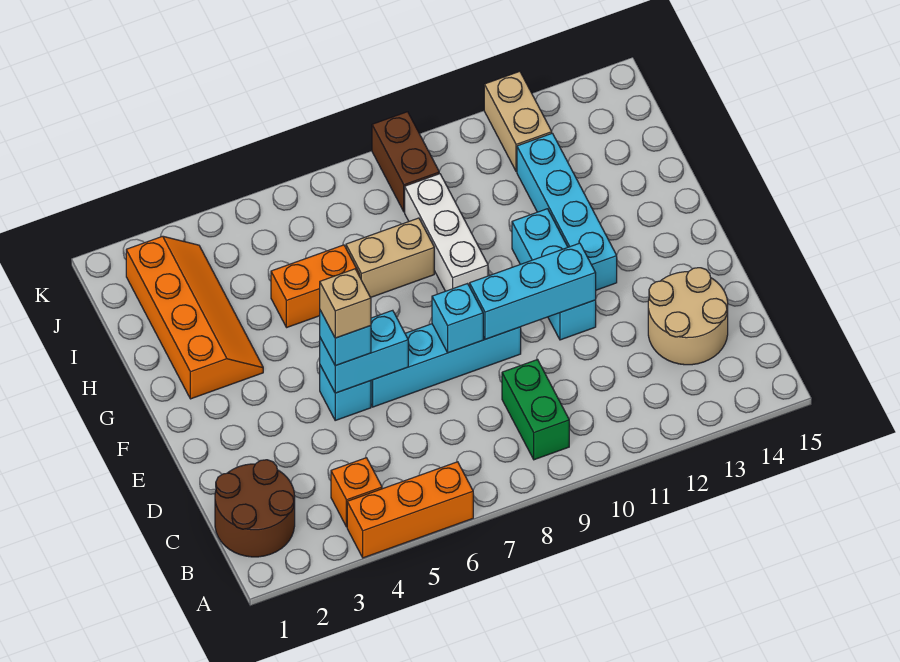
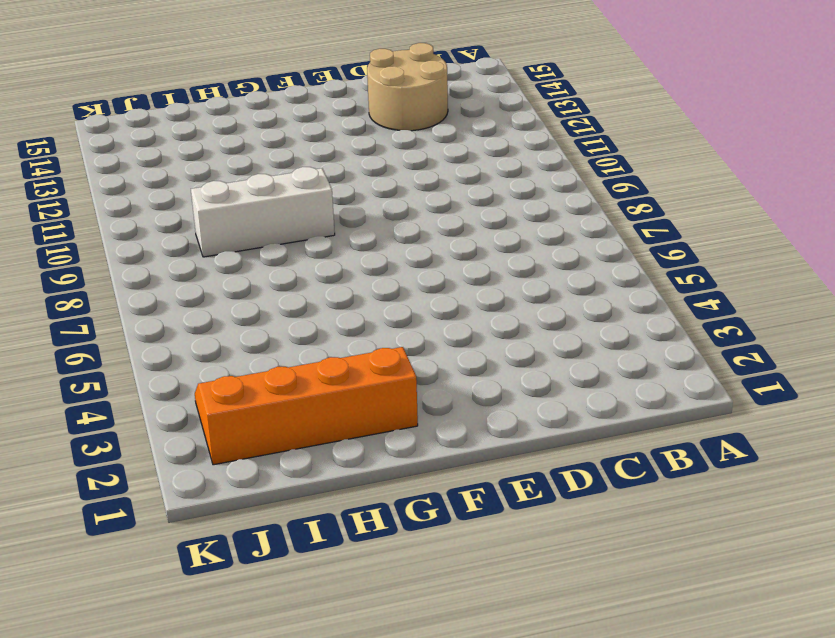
none -> orange 1x3 brick [347,462,473,558]
none -> brown 2x2 round brick [215,460,295,557]
none -> orange 1x1 brick [331,458,382,527]

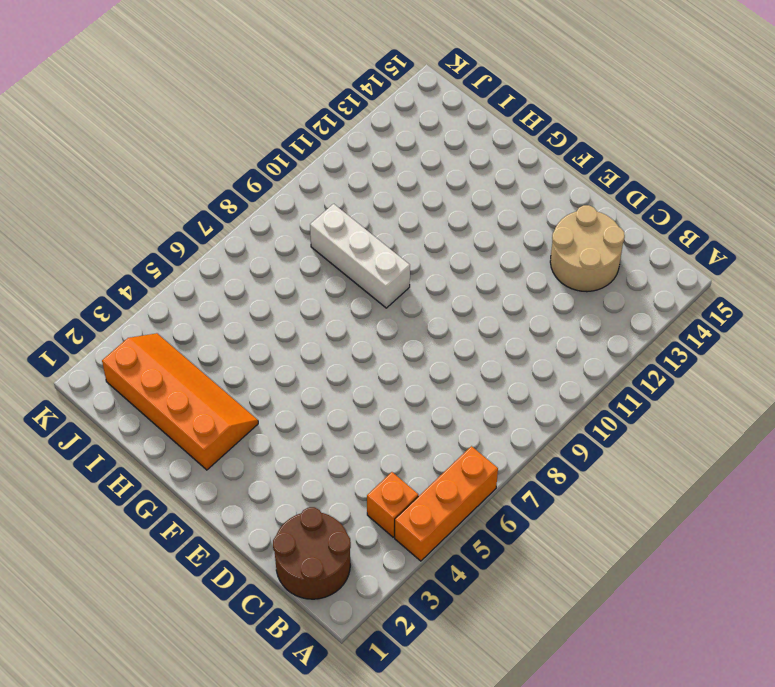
none -> green 1x2 brick [502,360,569,460]
none -> cyan 1x1 brick [320,365,371,420]
none -> cyan 1x4 brick [371,324,521,407]

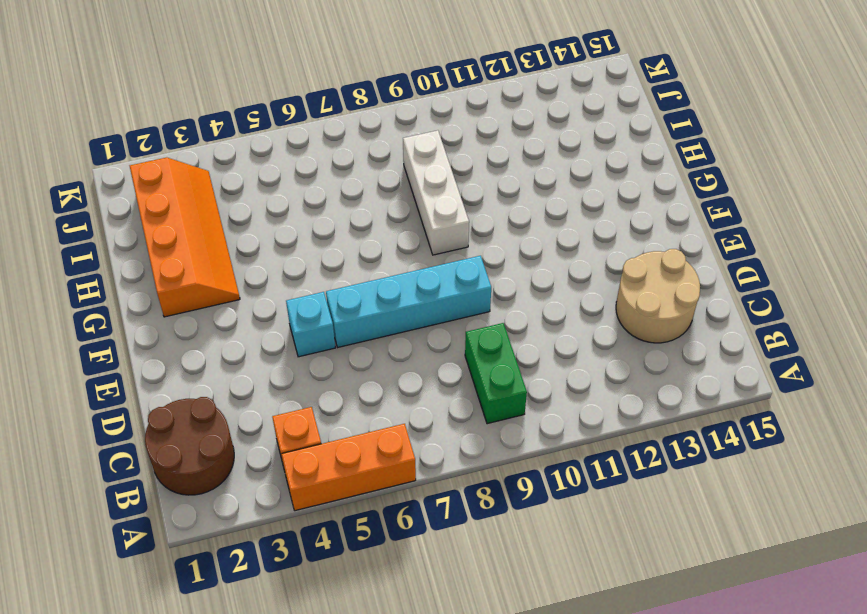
none -> cyan 1x3 brick [512,209,596,340]
none -> cyan 1x4 brick [517,133,617,290]
none -> orange 1x2 brick [271,245,360,328]

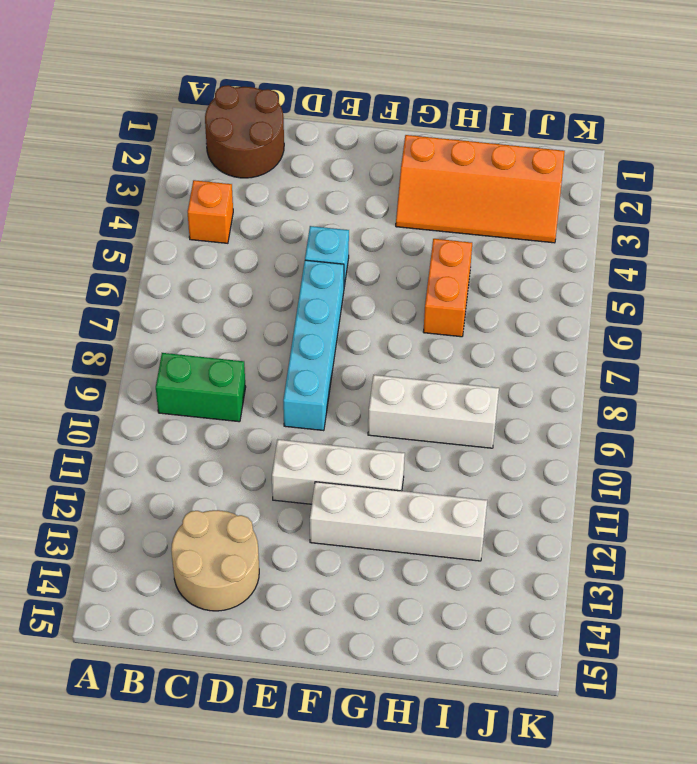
white 1x3 brick [272,440,405,504] -> cyan 1x3 brick [512,209,596,340]
white 1x4 brick [310,482,487,561] -> cyan 1x4 brick [517,133,617,290]
none -> orange 1x3 brick [347,462,473,558]
none -> tan 1x2 brick [346,218,434,298]
none -> brown 1x2 brick [372,112,439,212]

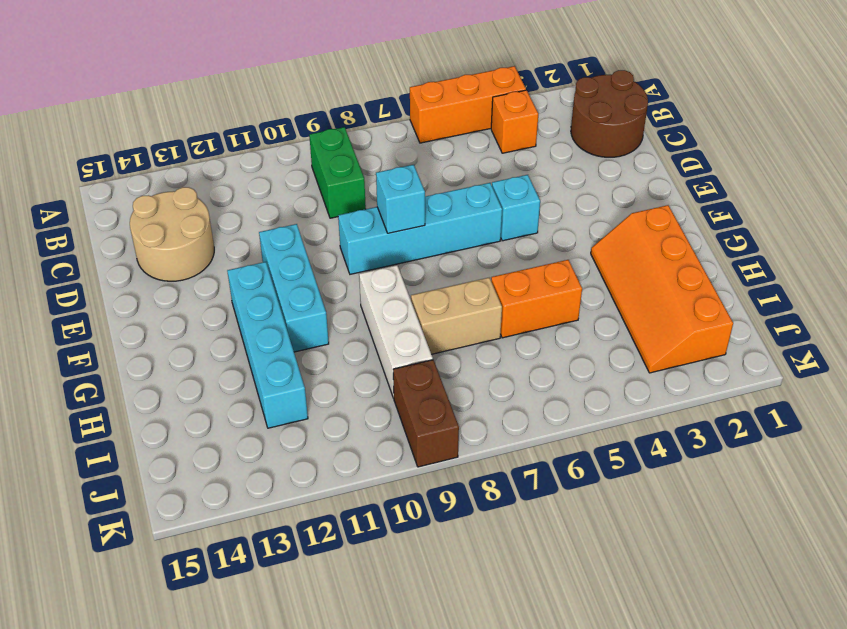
none -> tan 1x2 brick [484,71,552,172]
none -> cyan 1x2 brick [320,310,408,393]
none -> cyan 1x3 brick [470,243,596,339]

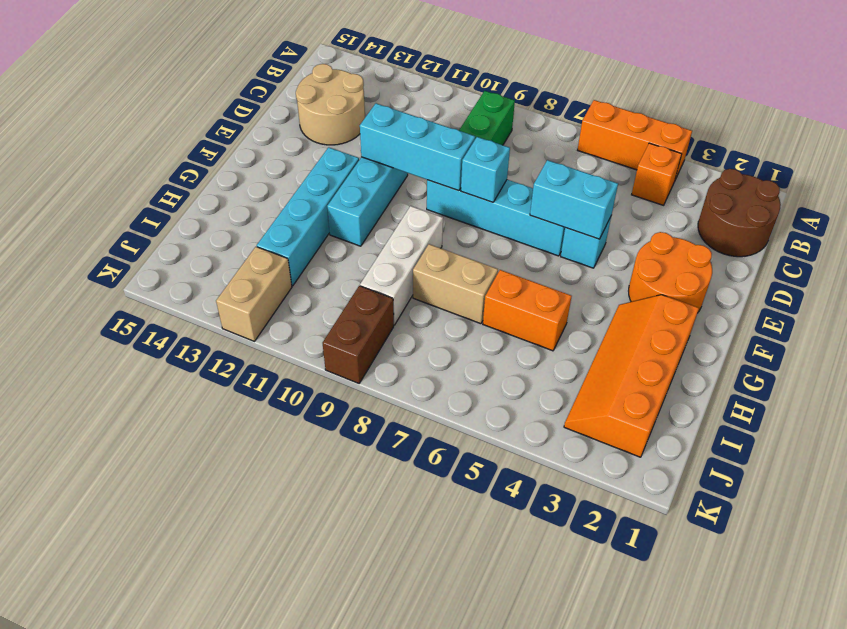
orange 2x2 round brick [629,232,712,312] -> none
none -> cyan 1x1 brick [320,310,371,366]
none -> tan 1x1 brick [320,269,371,338]

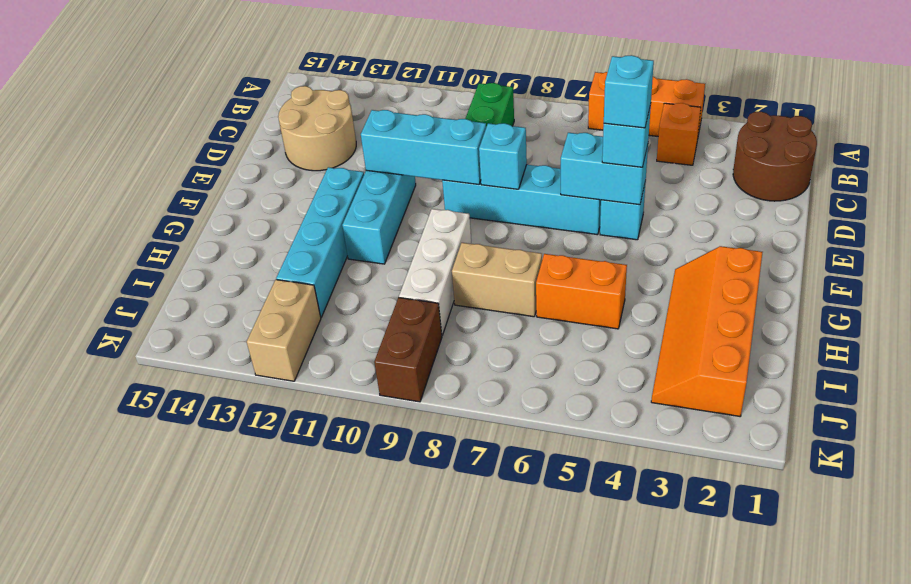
cyan 1x1 brick [604,55,654,128] -> tan 1x1 brick [320,269,371,338]

